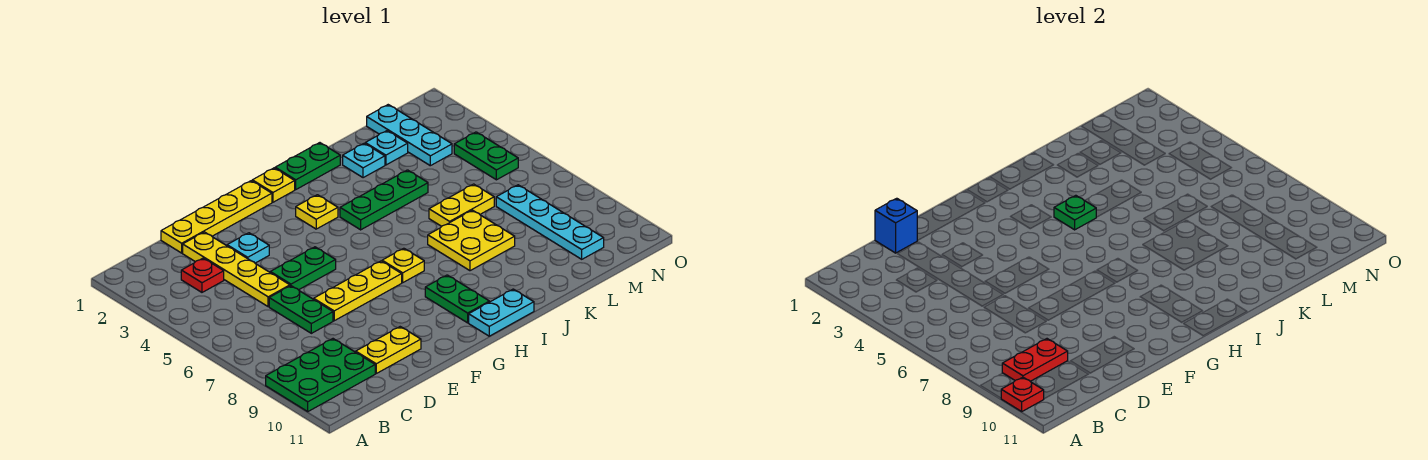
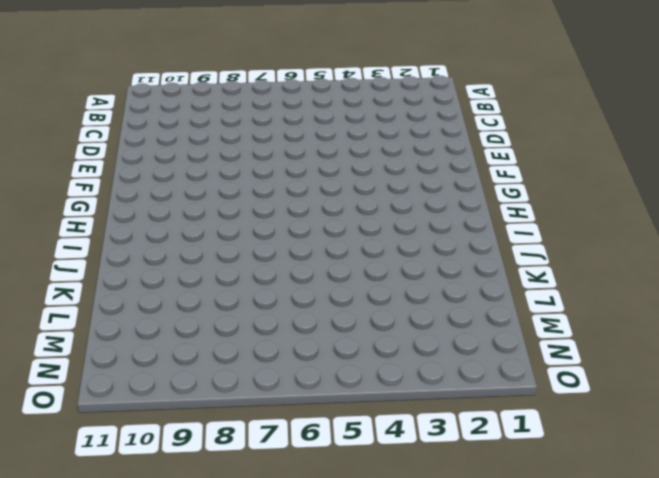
none -> green 2x3 plate [266,339,375,411]
none -> red 1x1 plate [181,258,224,292]
none -> yellow 1x4 plate [161,181,272,253]

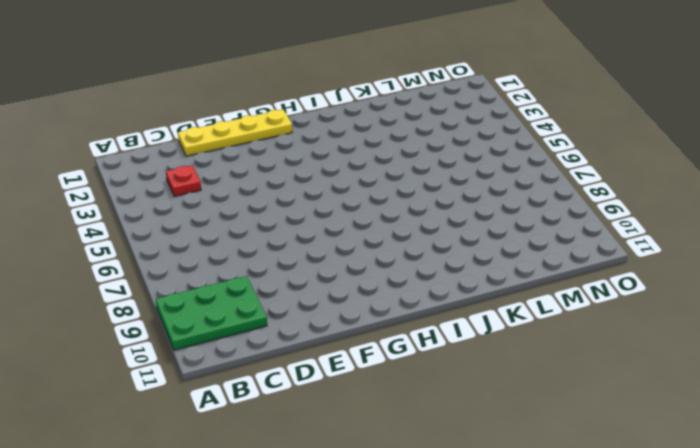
none -> yellow 1x4 plate [183,232,290,307]
none -> green 1x2 plate [269,286,333,333]
none -> yellow 1x2 plate [356,327,421,373]

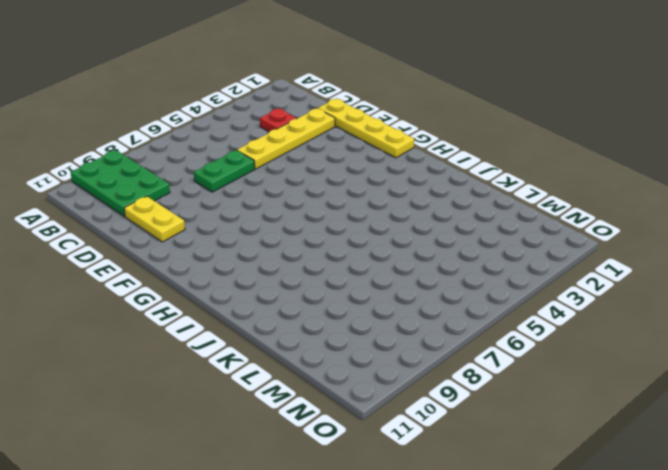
none -> cyan 1x1 plate [227,233,269,263]
none -> green 1x2 plate [270,247,336,290]
none -> yellow 1x3 plate [314,261,402,321]

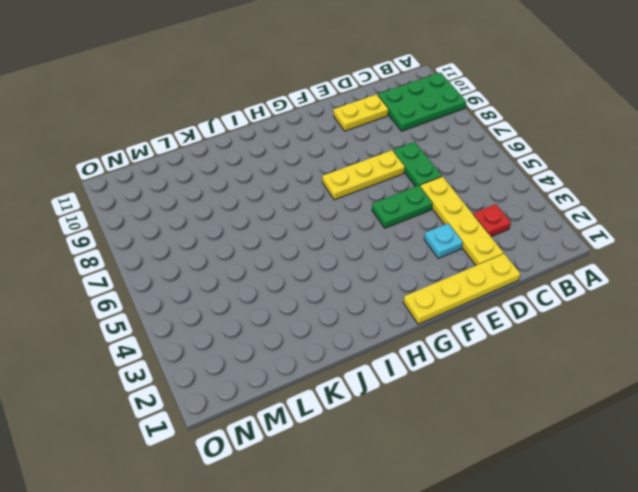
none -> yellow 1x1 plate [252,168,295,202]
none -> yellow 1x1 plate [296,195,338,229]
none -> yellow 1x1 plate [382,248,424,282]

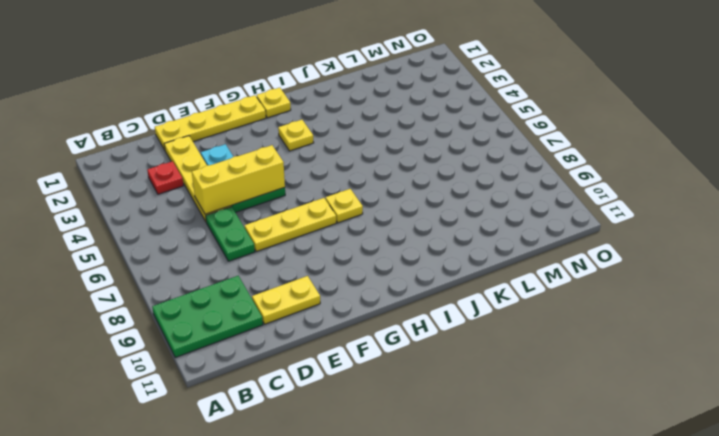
yellow 1x3 brick [192,145,285,214] -> none
none -> green 1x2 plate [425,275,489,323]
none -> cyan 1x2 plate [469,289,534,336]
none -> green 1x2 plate [275,143,340,189]

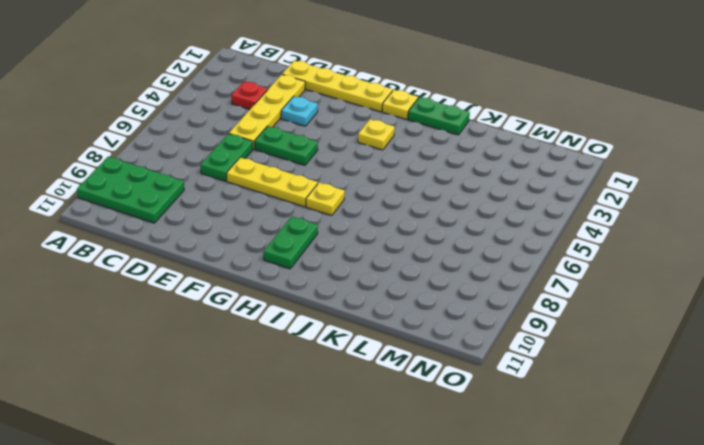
none -> yellow 1x2 plate [356,327,421,373]
none -> cyan 1x2 plate [469,289,534,336]
none -> green 1x3 plate [340,170,428,230]

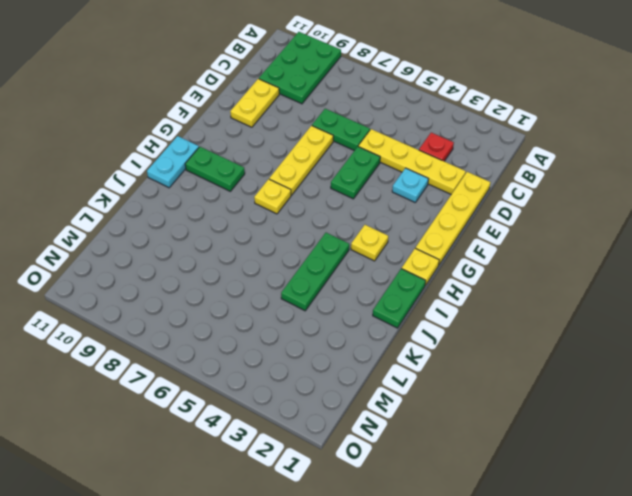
none -> yellow 2x2 plate [428,210,515,271]
none -> cyan 1x1 plate [343,143,385,178]
none -> yellow 1x2 plate [429,184,494,226]

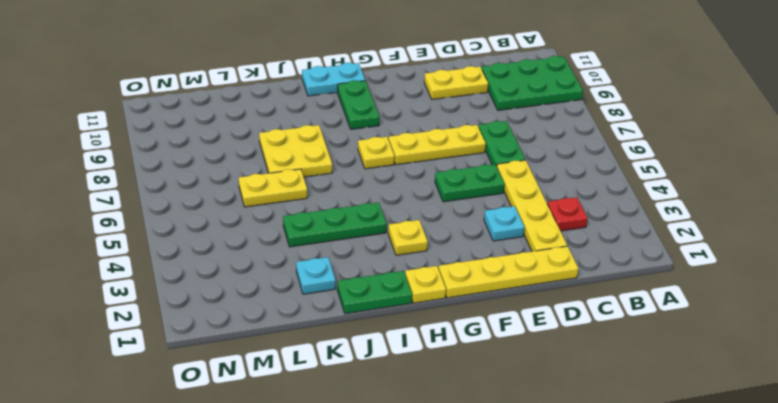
none -> cyan 1x1 plate [365,131,408,165]
none -> cyan 1x3 plate [367,105,452,166]
none -> cyan 1x4 plate [496,185,604,259]

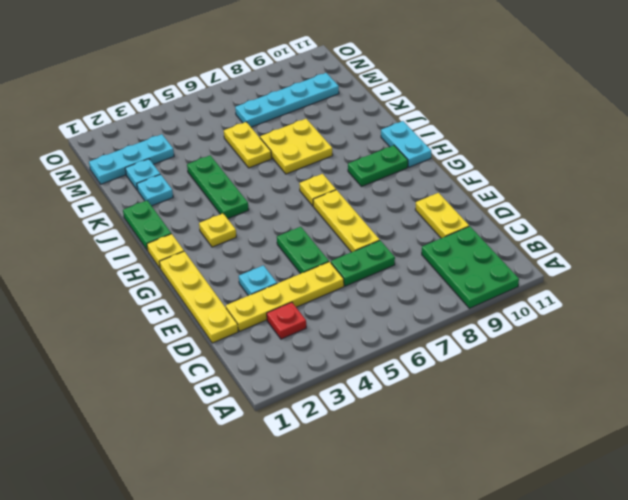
none -> green 1x2 plate [454,132,518,180]
none -> red 1x1 plate [1001,377,1044,411]
none -> red 1x2 plate [1002,339,1068,381]

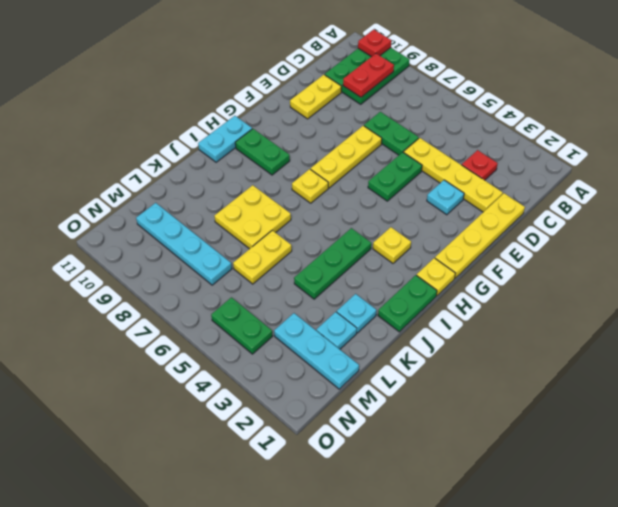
none -> blue 1x1 brick [875,198,918,253]
none -> green 1x1 plate [1054,195,1096,230]

